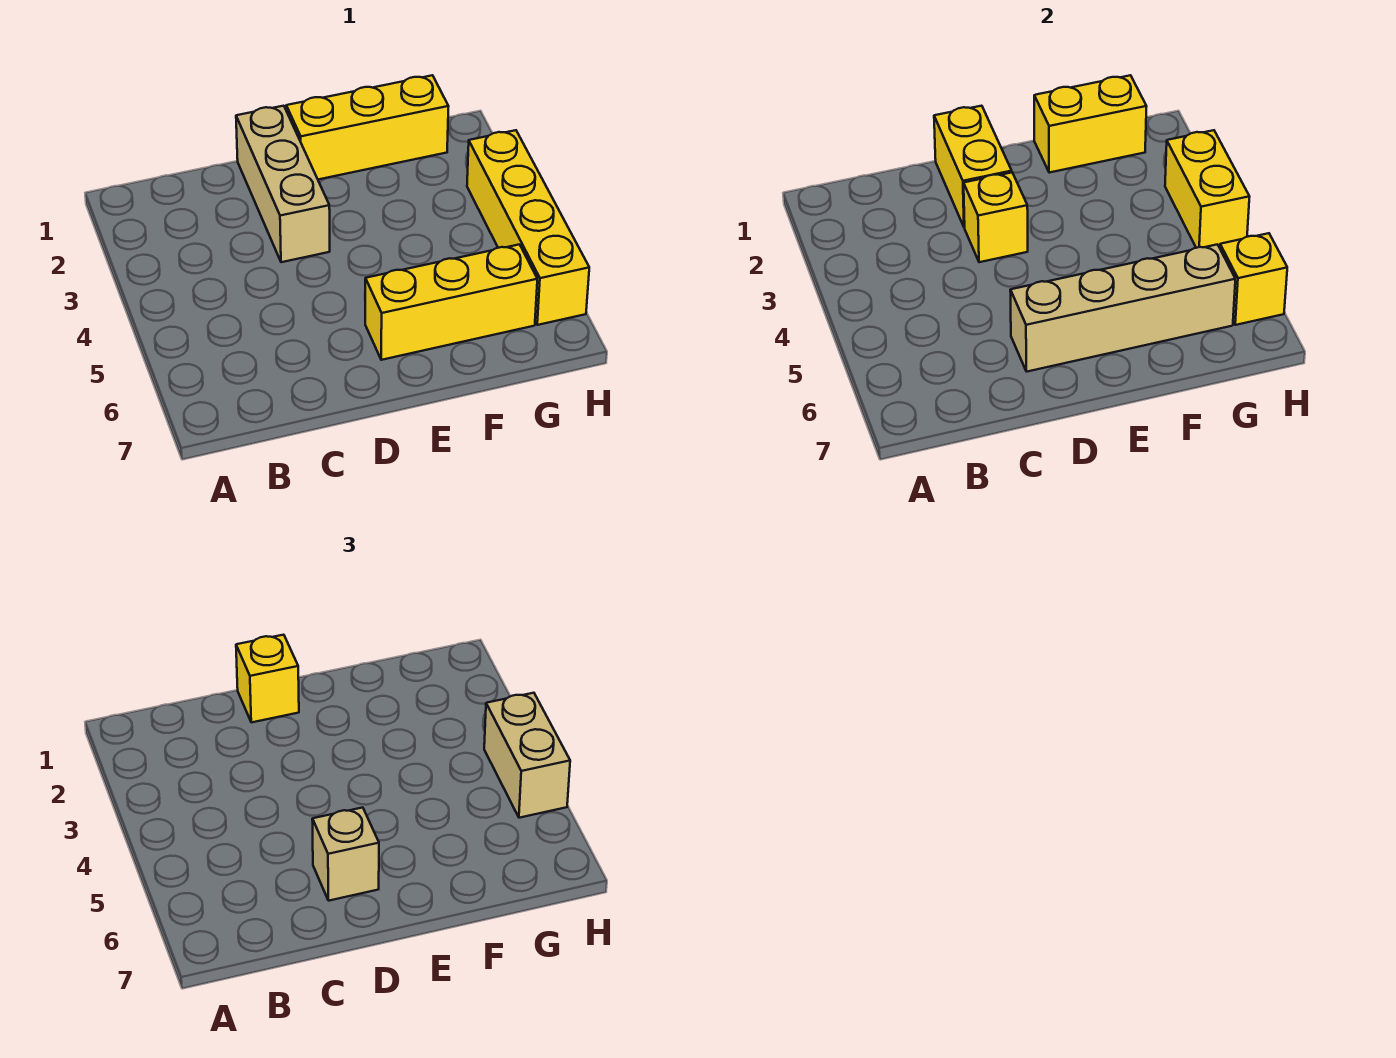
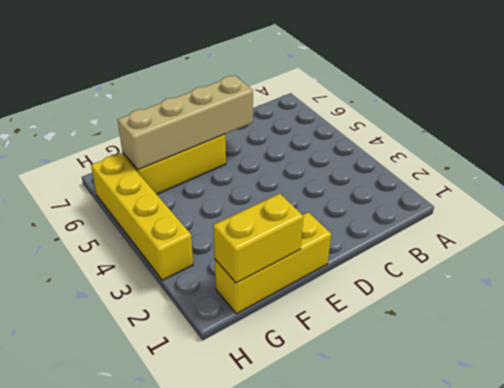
none -> tan 1x3 brick [236,106,330,262]
none -> yellow 1x2 brick [934,106,1012,227]
none -> yellow 1x1 brick [964,172,1028,262]

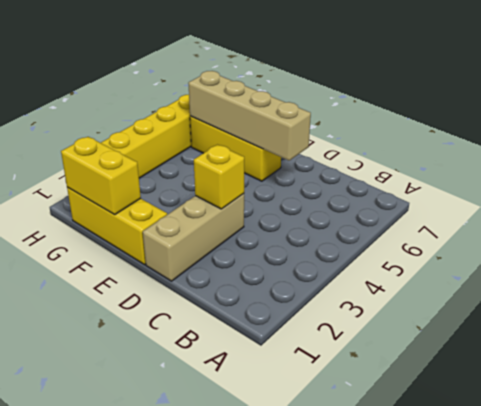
none -> yellow 1x2 brick [934,106,1012,227]
none -> yellow 1x2 brick [1165,130,1250,248]
none -> yellow 1x1 brick [1220,233,1287,325]

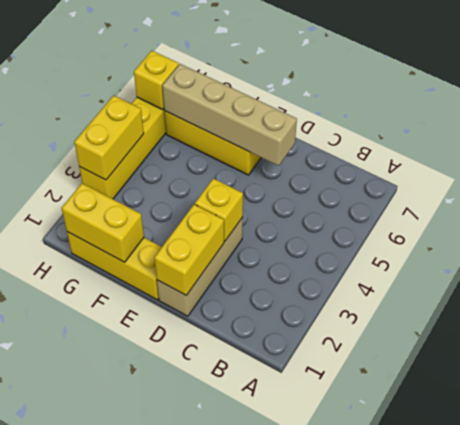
none -> yellow 1x1 brick [236,635,299,722]
none -> tan 1x1 brick [312,808,379,901]
none -> tan 1x2 brick [484,693,570,818]

